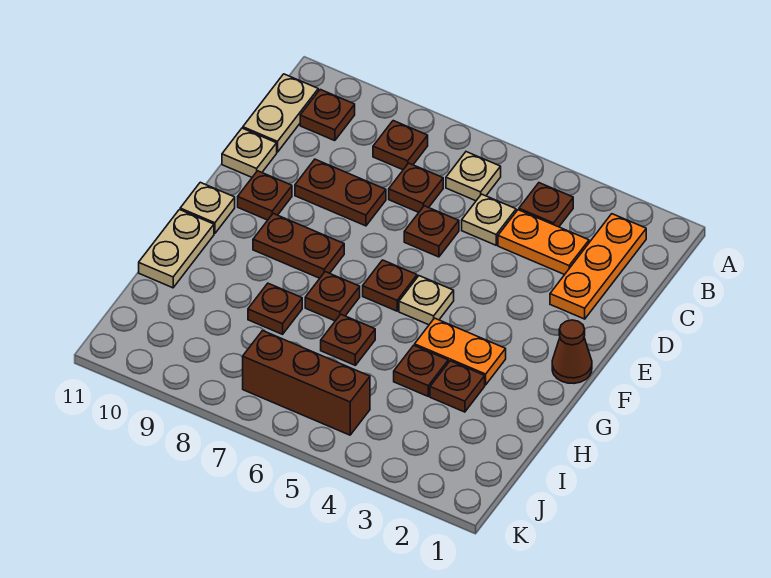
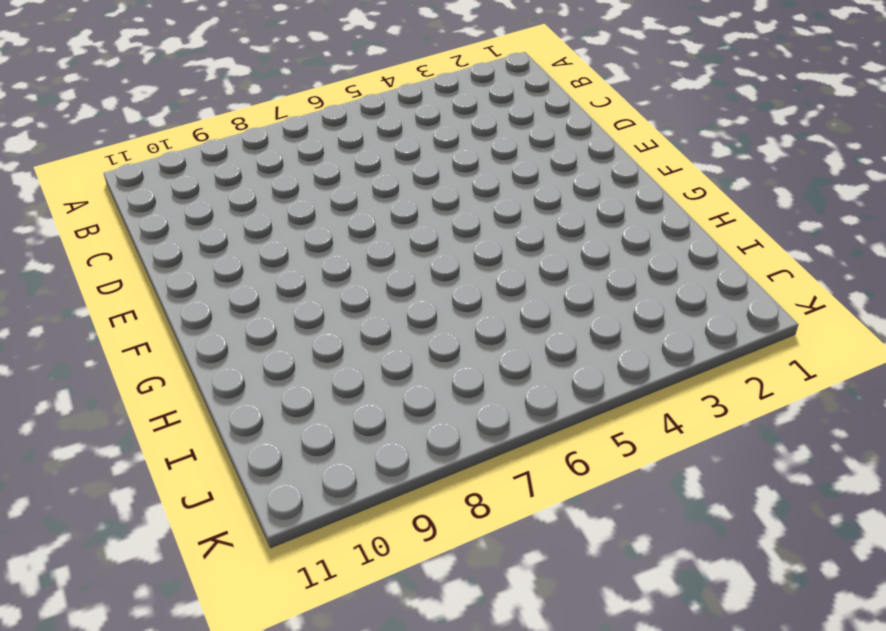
none -> orange 1x3 plate [550,214,646,319]
none -> brown 1x1 plate [519,183,573,227]
none -> tan 1x1 plate [446,152,501,201]

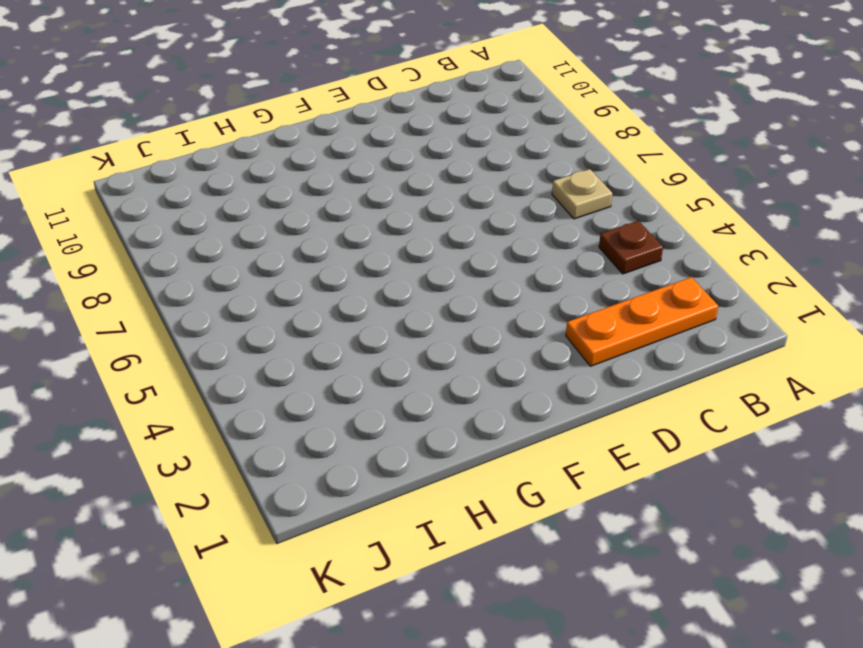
none -> brown 1x1 plate [373,121,428,170]
none -> brown 1x1 plate [300,90,355,141]
none -> tan 1x2 plate [243,74,318,152]

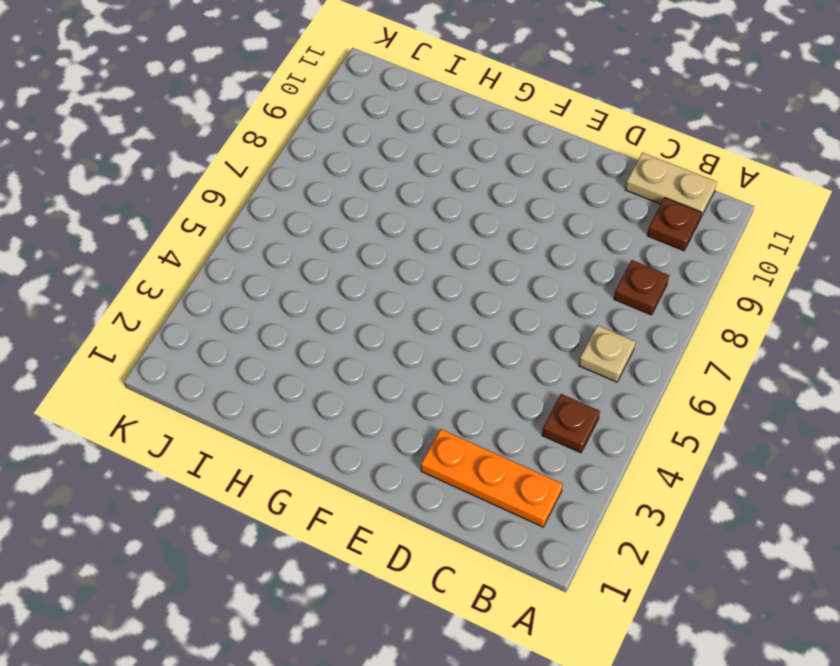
none -> orange 1x2 plate [498,210,589,275]
none -> tan 1x1 plate [462,194,516,245]
none -> brown 1x1 plate [389,163,443,212]

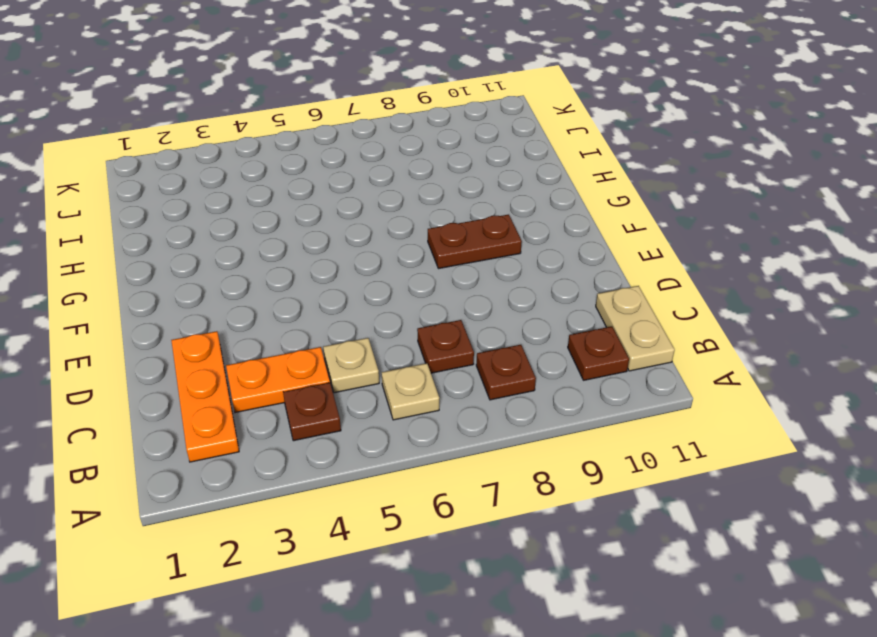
none -> brown 1x1 plate [404,206,459,257]
none -> brown 1x2 plate [295,159,386,226]
none -> tan 1x1 plate [222,128,277,177]

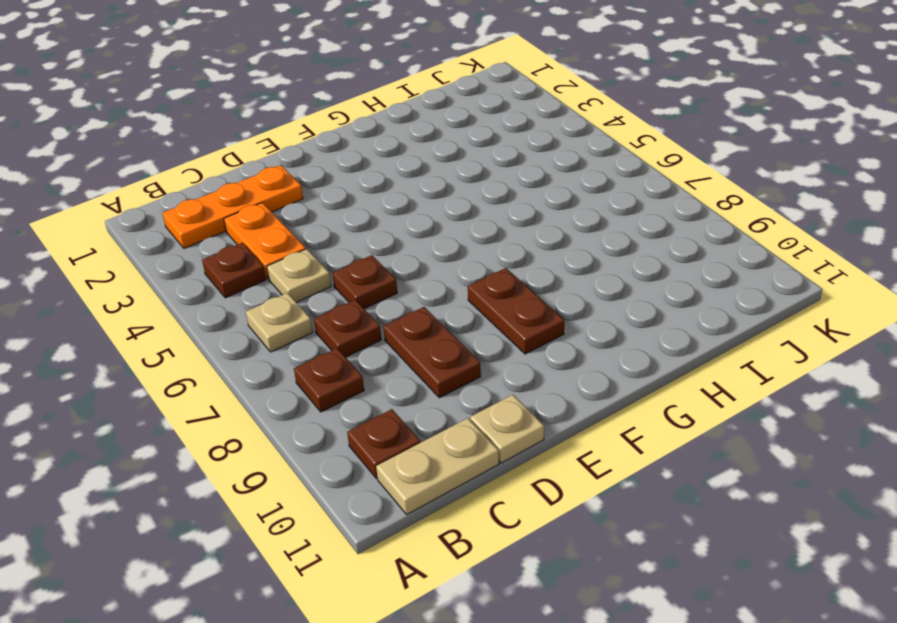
none -> brown 1x1 plate [238,171,292,220]
none -> brown 1x1 cone [552,320,592,383]
none -> tan 1x1 plate [399,276,454,325]

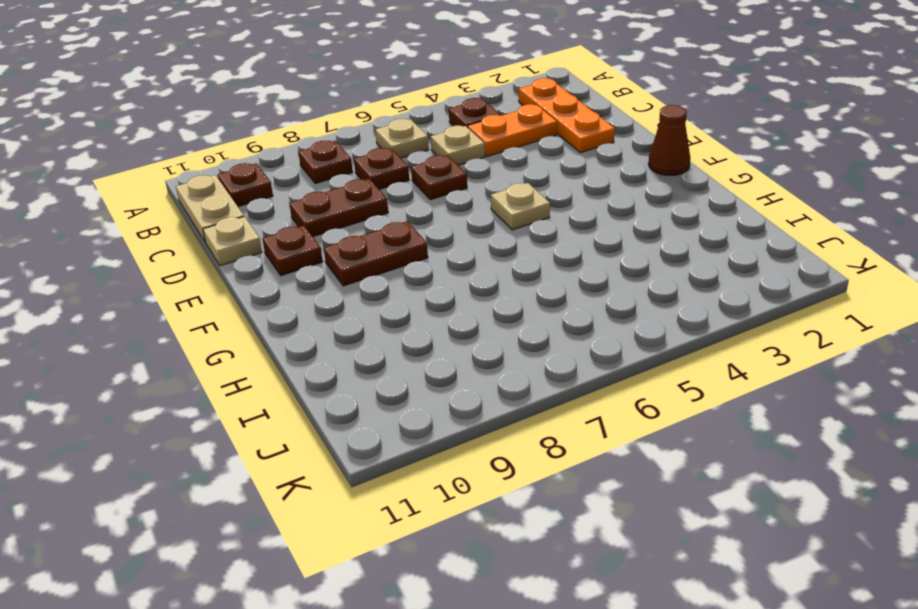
none -> brown 1x1 plate [363,260,417,311]
none -> tan 1x1 plate [180,182,235,234]
none -> orange 1x2 plate [415,318,506,385]

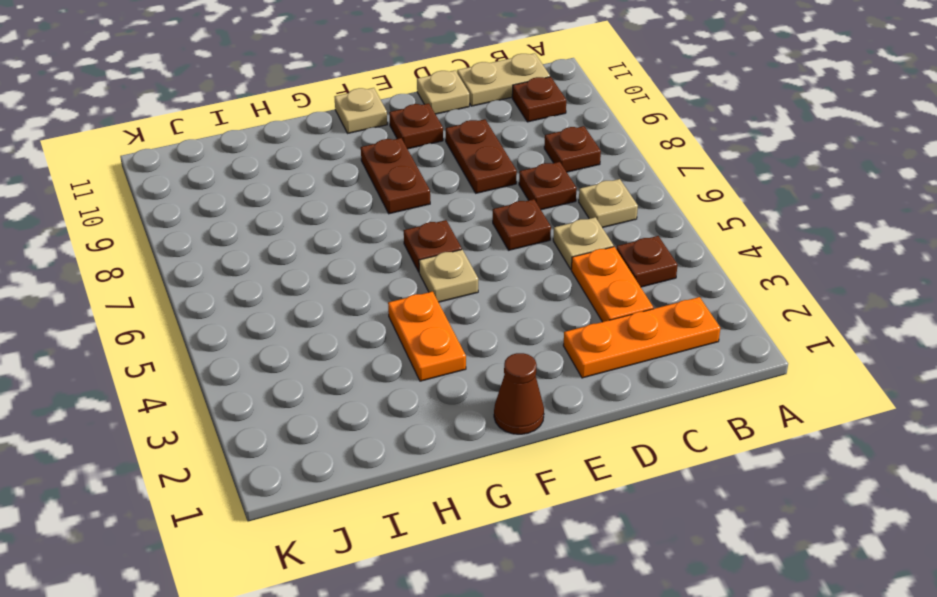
none -> brown 1x1 plate [305,272,360,321]
none -> tan 1x2 plate [139,210,214,288]
none -> brown 1x1 plate [430,361,485,412]

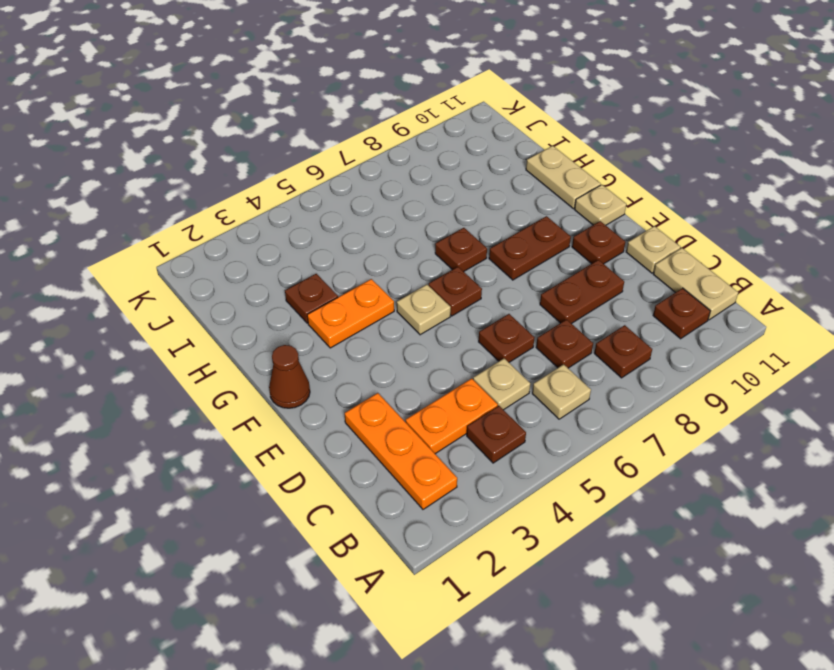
none -> brown 1x1 plate [394,345,448,396]
none -> brown 1x1 plate [321,314,375,365]
none -> brown 1x1 plate [248,283,302,334]

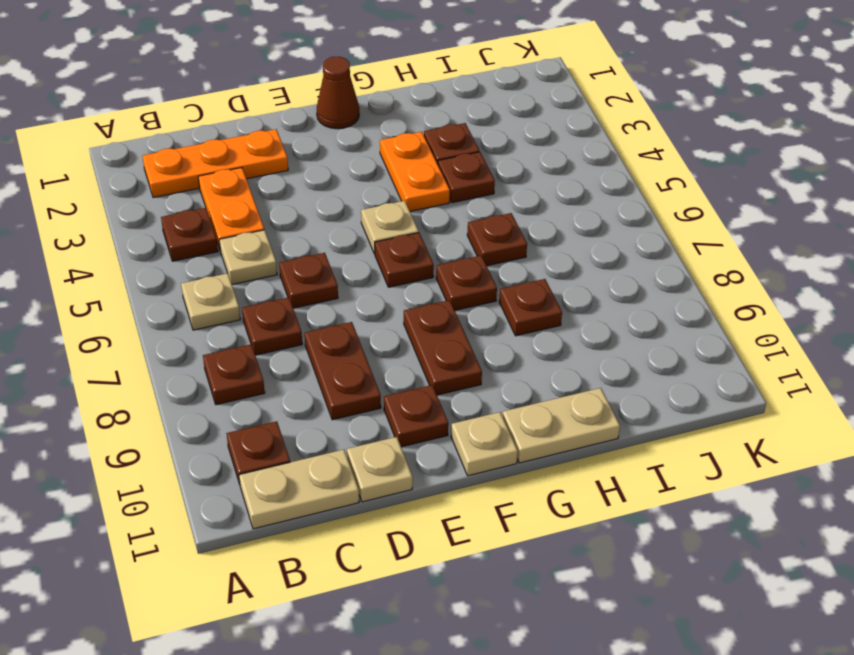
none -> brown 1x3 brick [243,331,370,435]

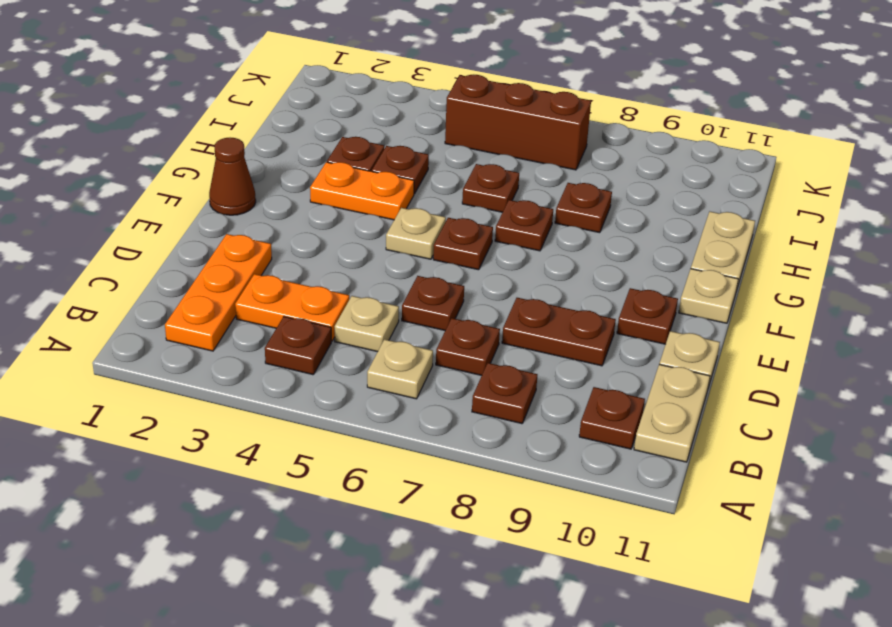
none -> brown 1x2 plate [253,214,344,278]

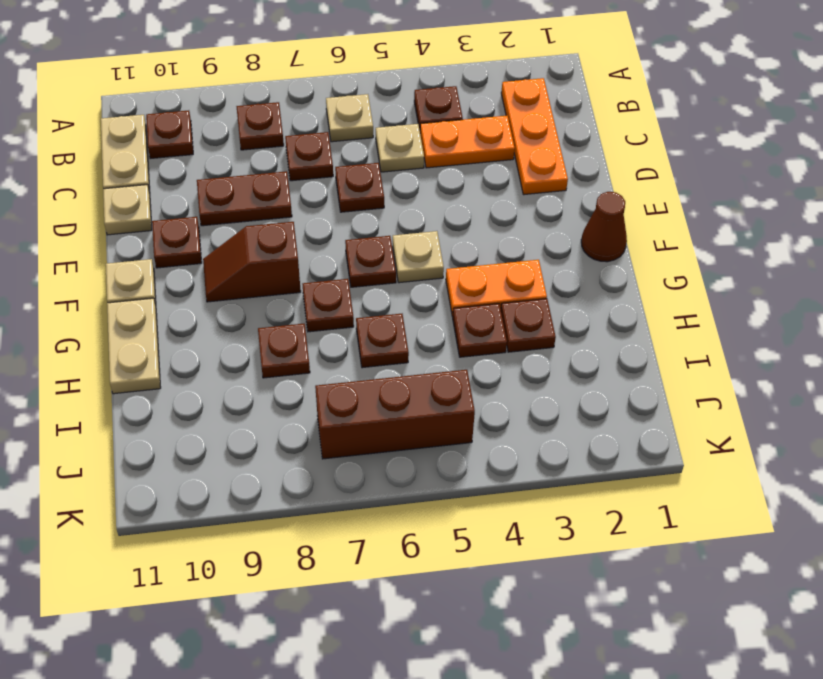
brown 1x2 slope [203,222,301,302] -> brown 1x2 plate [253,214,344,278]

